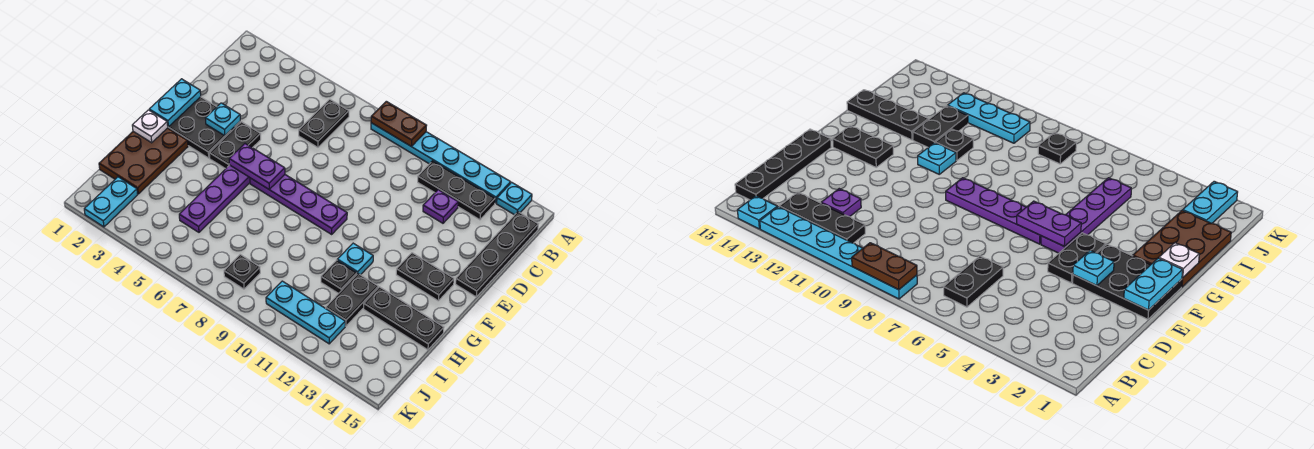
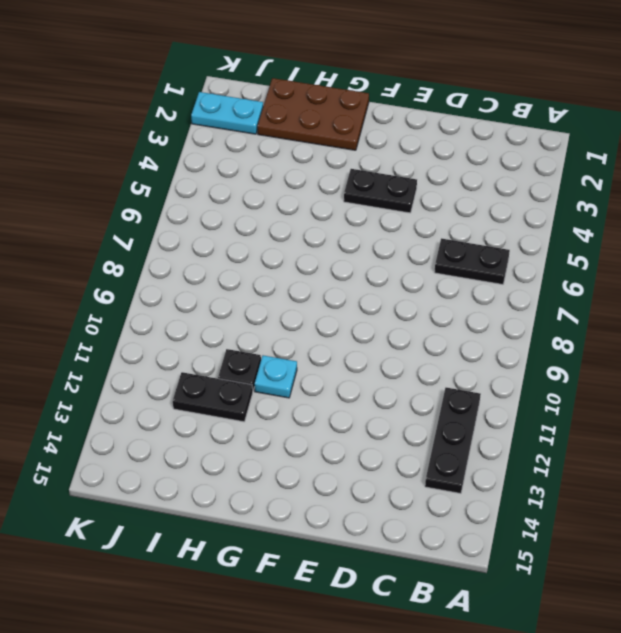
none -> cyan 1x6 plate [371,123,511,203]
none -> cyan 1x1 plate [497,182,532,215]
none -> black 1x4 plate [456,212,538,297]

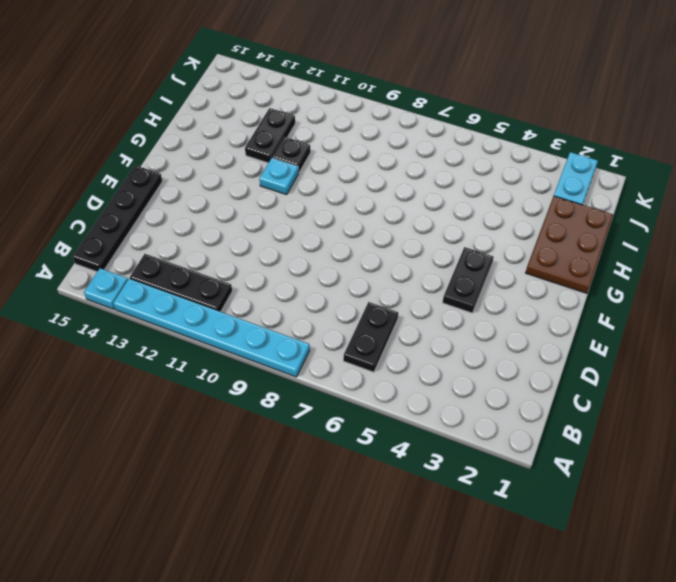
none -> purple 1x1 plate [423,190,458,223]
none -> black 2x3 plate [168,97,240,158]
none -> purple 1x4 plate [179,165,250,232]

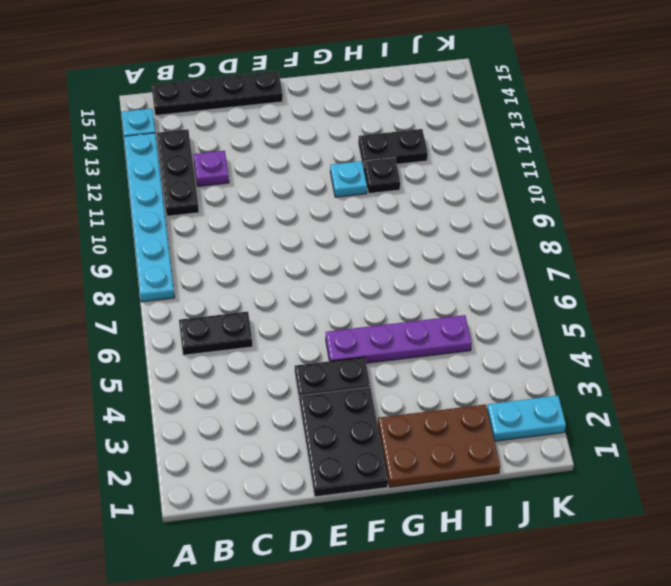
none -> purple 1x4 plate [250,175,347,234]
none -> black 1x2 plate [396,253,454,301]
none -> black 1x3 plate [364,287,444,350]

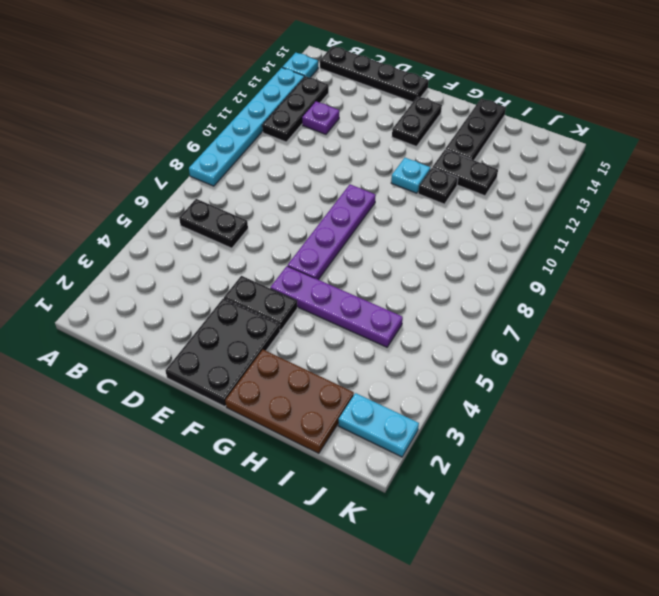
none -> black 1x1 plate [224,255,260,289]
none -> cyan 1x3 plate [266,281,345,344]
none -> brown 1x2 plate [371,101,427,146]

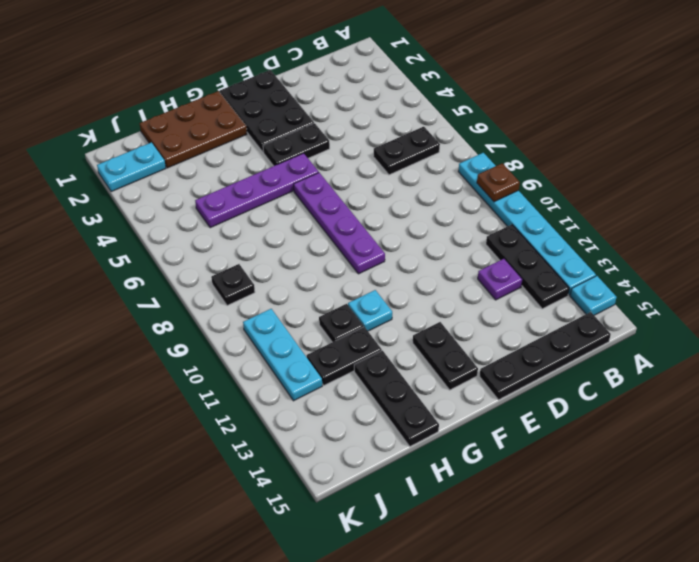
brown 1x1 plate [477,163,520,202] -> brown 1x2 plate [371,101,427,146]
none -> cyan 1x2 plate [149,79,201,127]
none -> cyan 1x1 plate [206,103,240,136]
none -> purple 1x2 plate [229,144,285,189]

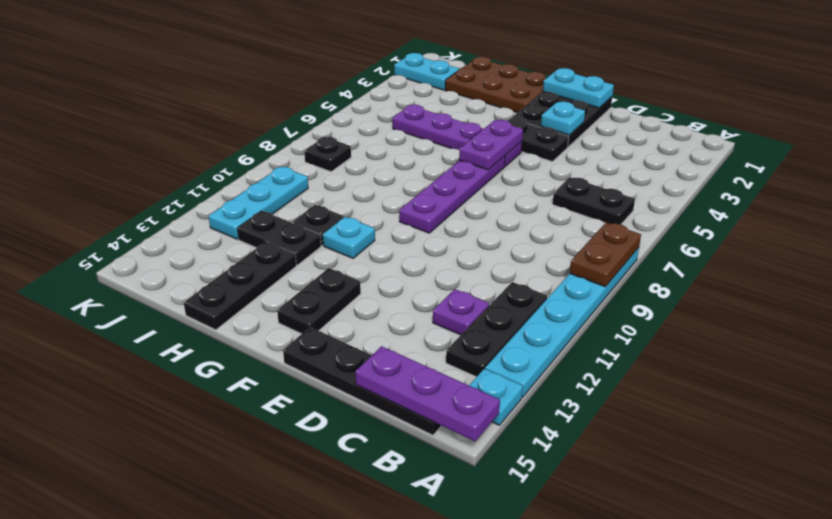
purple 1x3 plate [355,346,500,441] -> none
none -> white 1x1 plate [132,110,168,143]

